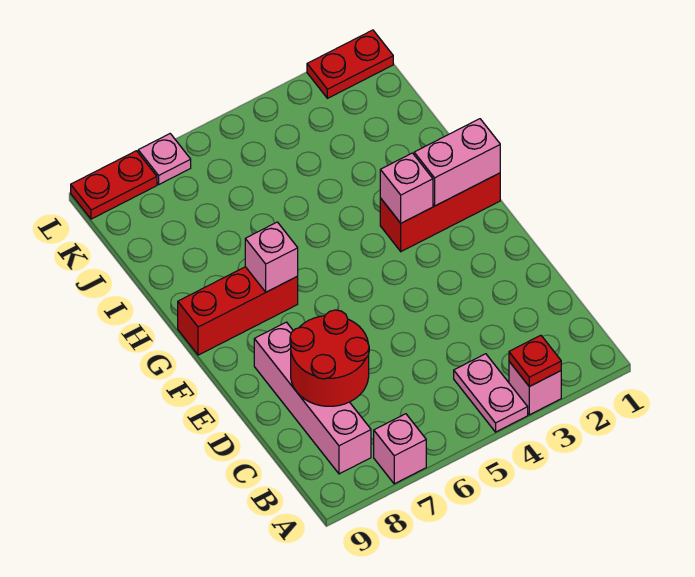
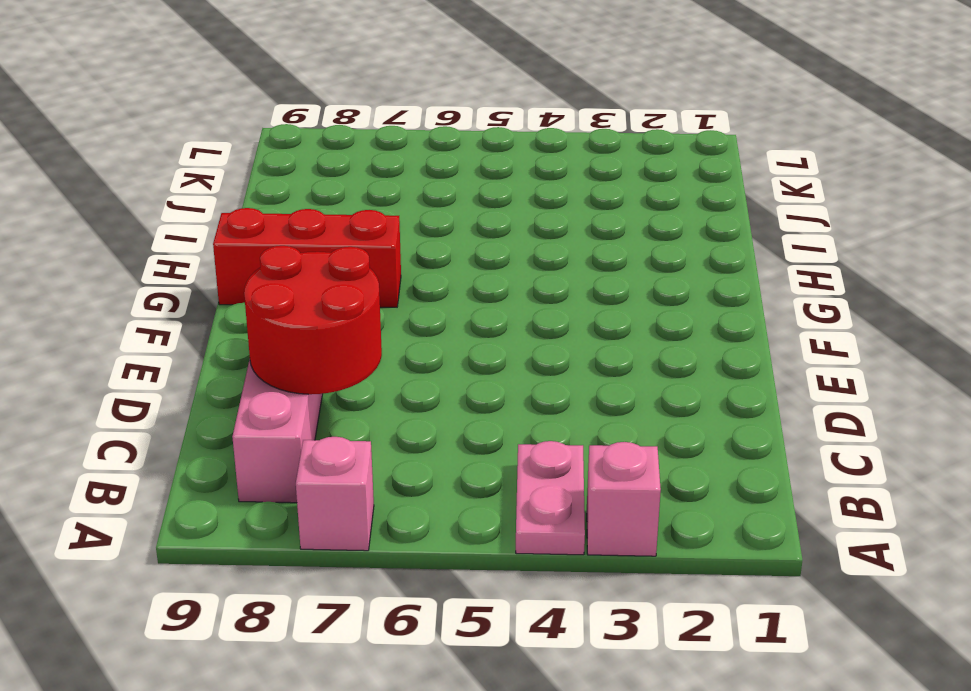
none -> red 1x3 brick [380,173,500,251]
none -> red 1x2 plate [307,30,393,98]
none -> pink 1x1 plate [138,134,191,184]

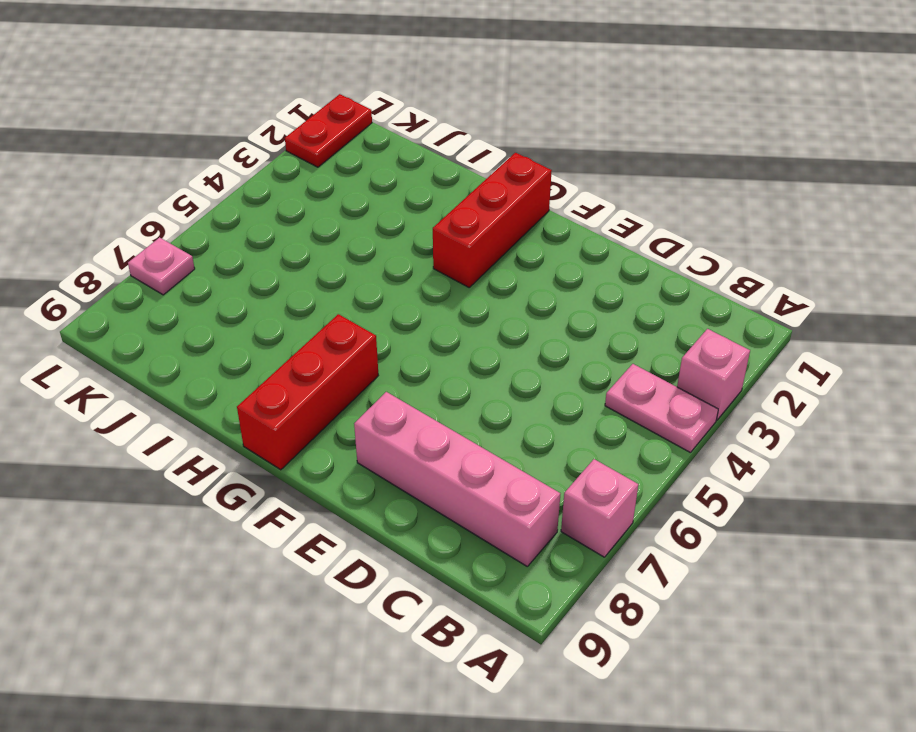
none -> red 1x2 plate [71,151,157,219]
none -> red 1x1 plate [509,335,561,387]
none -> red 2x2 round brick [290,310,369,406]

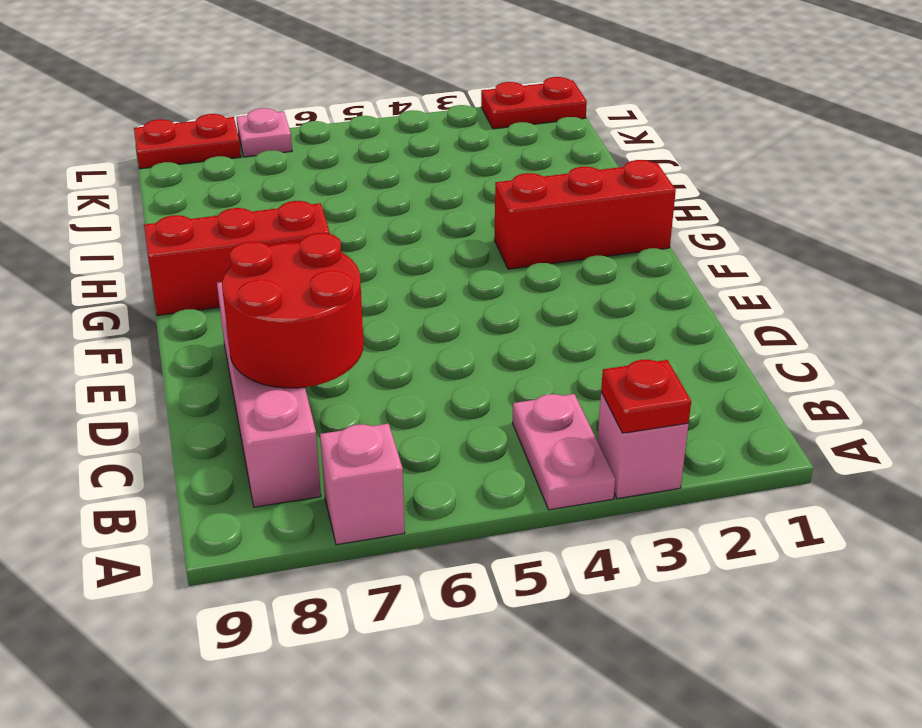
none -> pink 1x2 brick [414,119,500,206]
none -> pink 1x1 brick [380,153,433,223]
none -> pink 1x1 brick [245,222,298,292]

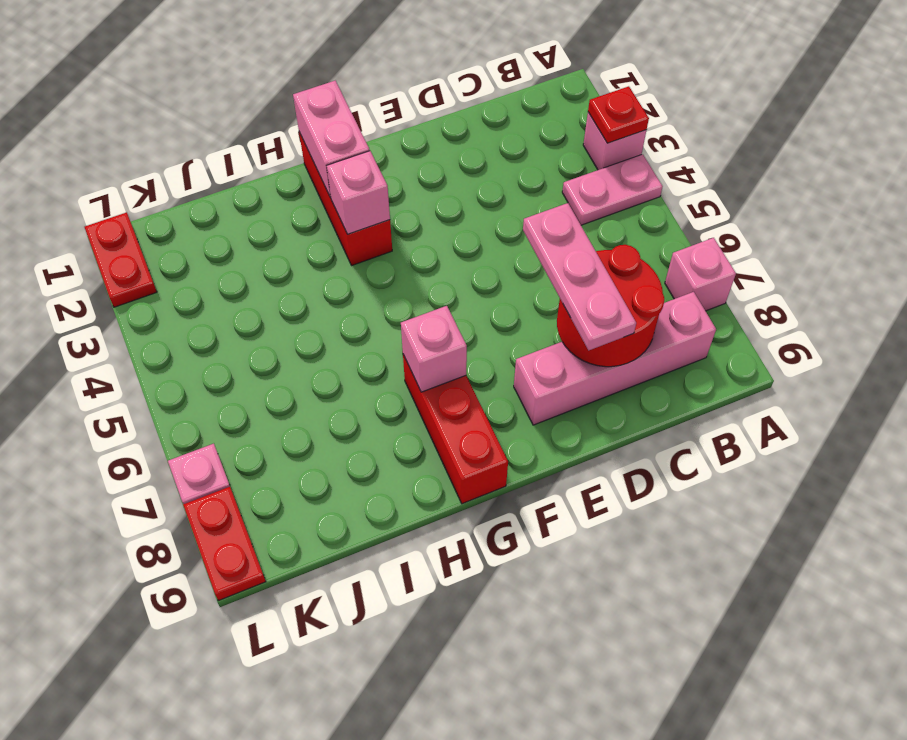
pink 1x3 plate [523,203,636,350] -> none

